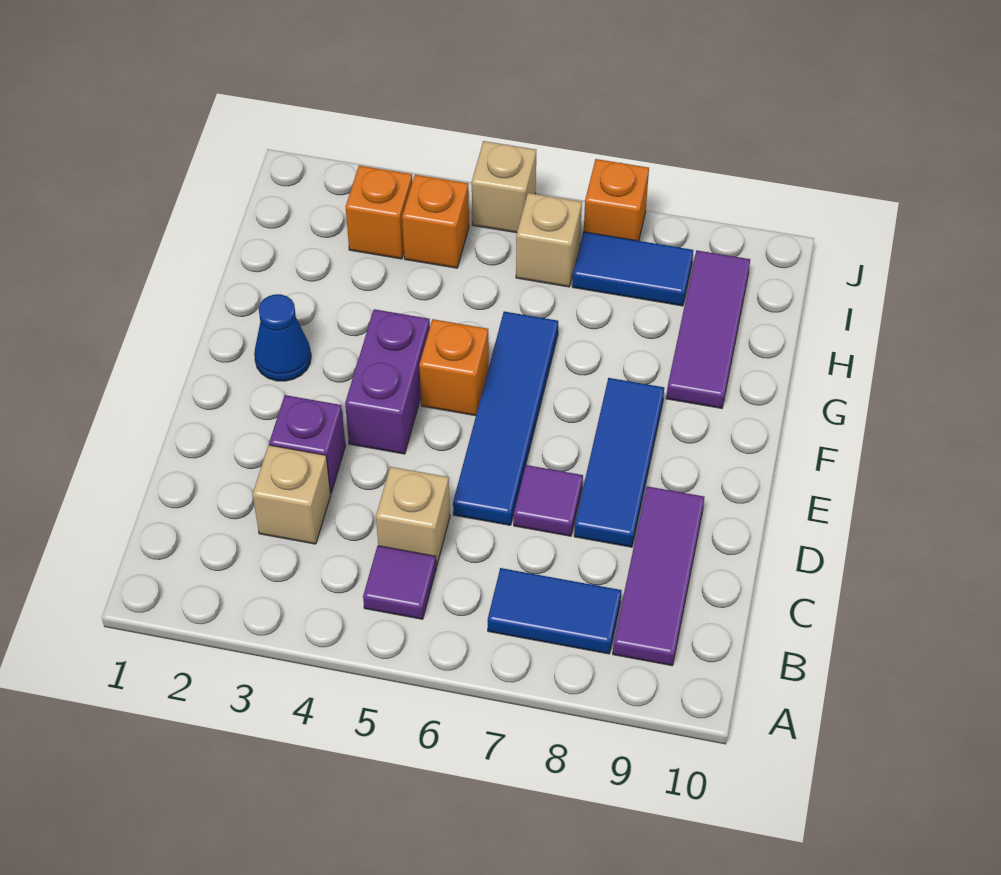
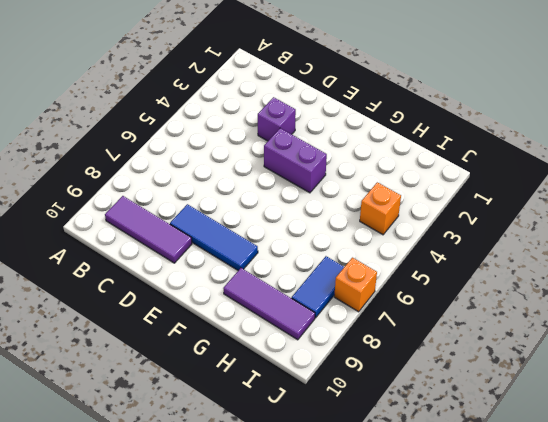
none -> purple 1x1 tile [363,546,436,619]
none -> blue 1x2 tile [488,568,622,654]
none -> tan 1x1 brick [253,445,331,544]

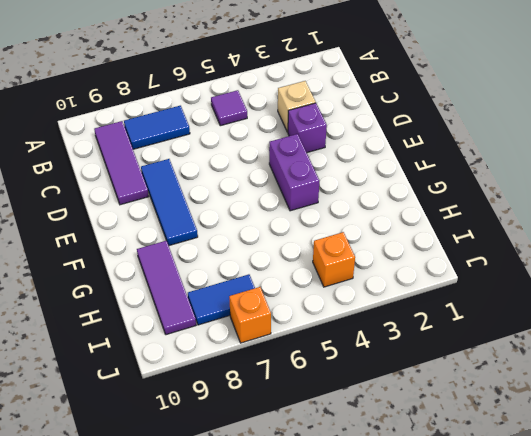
none -> tan 1x1 brick [376,467,450,566]
none -> blue 1x4 tile [453,312,558,525]
none -> purple 1x1 tile [514,465,583,536]

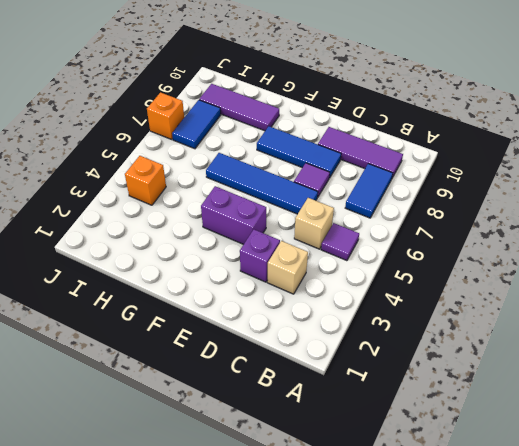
none -> blue 1x1 cone [254,294,311,381]
none -> orange 1x1 brick [419,319,489,416]
none -> orange 1x1 brick [346,166,412,259]

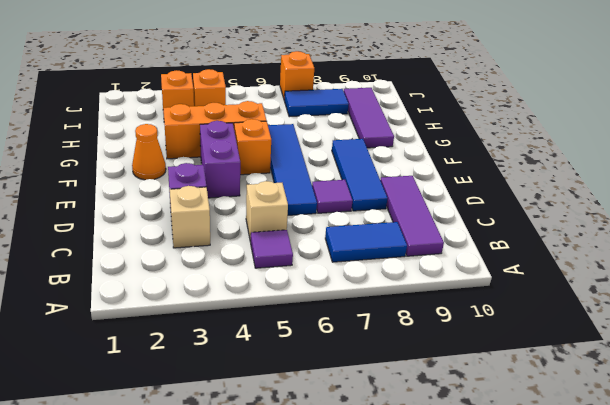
orange 1x1 cone [132,124,166,180] -> blue 1x1 cone [254,294,311,381]
orange 1x3 brick [163,101,267,159] -> none
none -> tan 1x1 brick [516,193,582,287]
none -> tan 1x1 brick [472,141,536,233]

